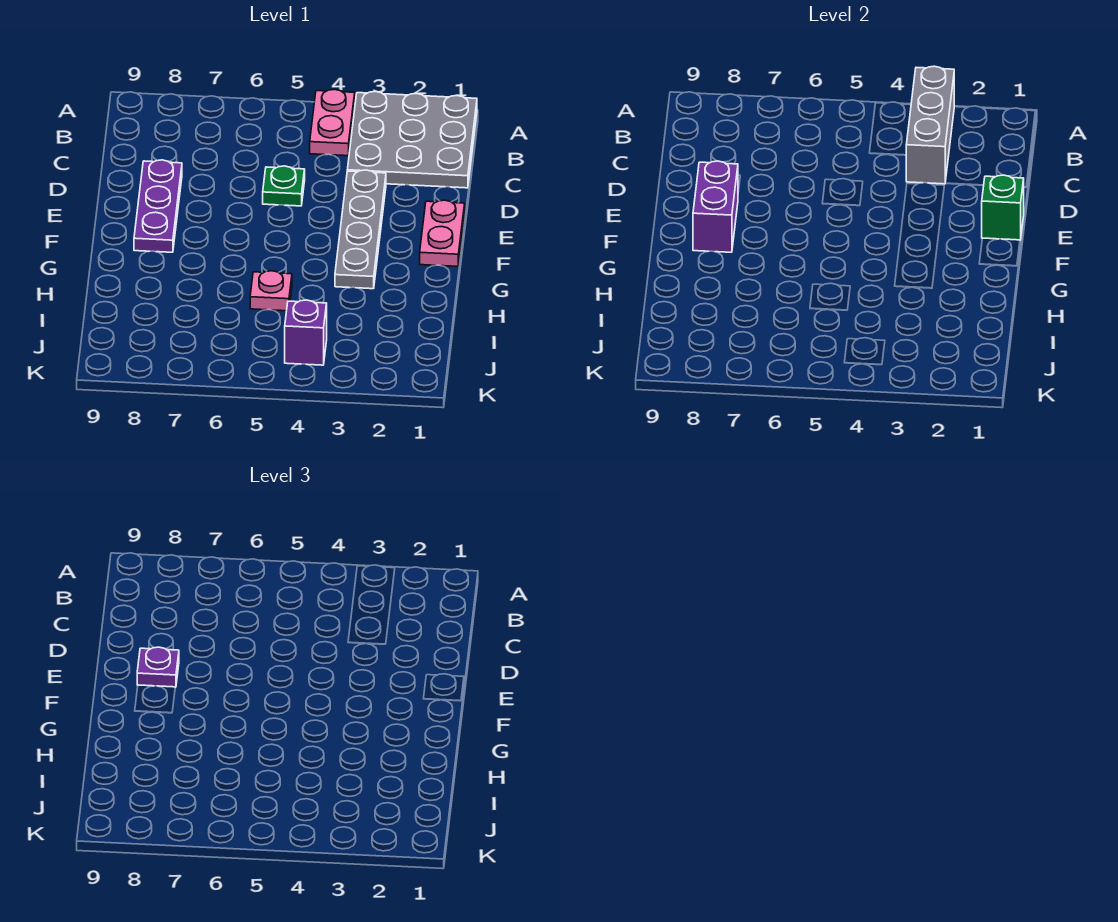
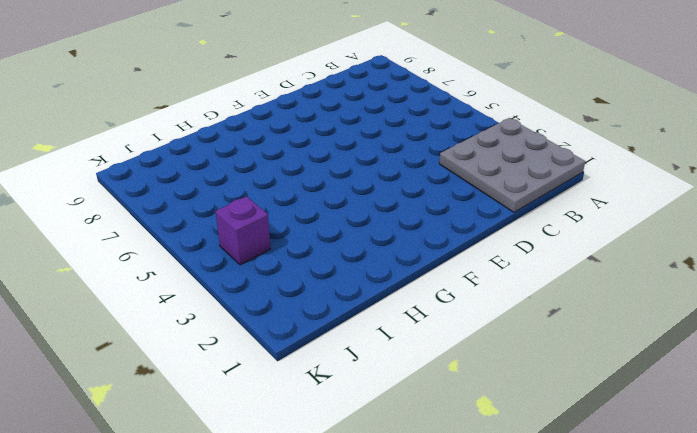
none -> pink 1x2 plate [310,89,355,156]
none -> grey 1x4 plate [335,170,386,289]
none -> green 1x1 plate [263,166,305,206]

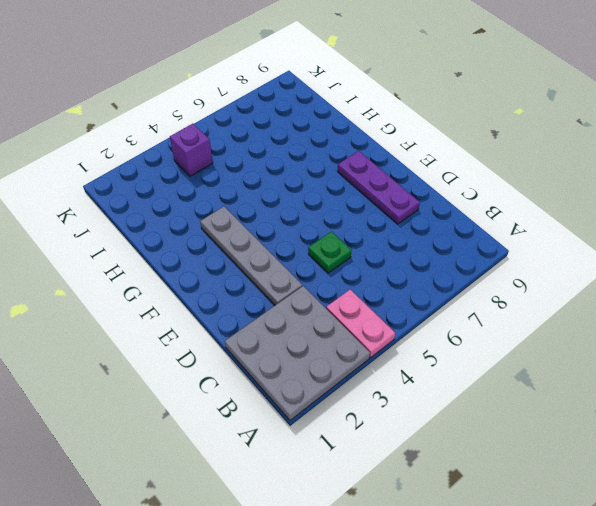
none -> pink 1x2 plate [420,200,465,266]
none -> pink 1x1 plate [250,271,292,311]
none -> grey 1x3 brick [906,66,954,184]

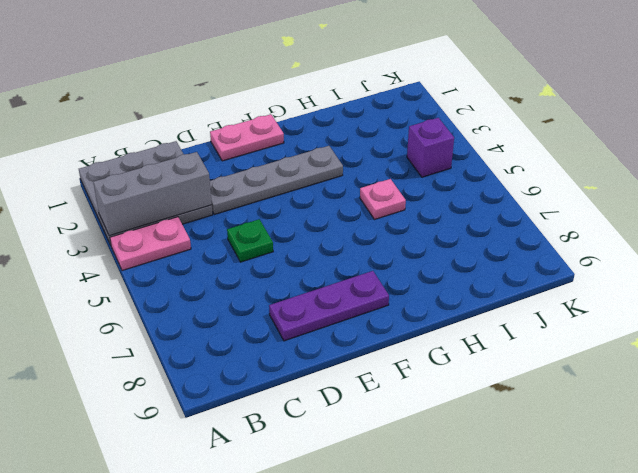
none -> green 1x1 brick [982,175,1024,240]
none -> purple 1x2 brick [693,161,738,252]
none -> purple 1x1 plate [137,647,179,687]

